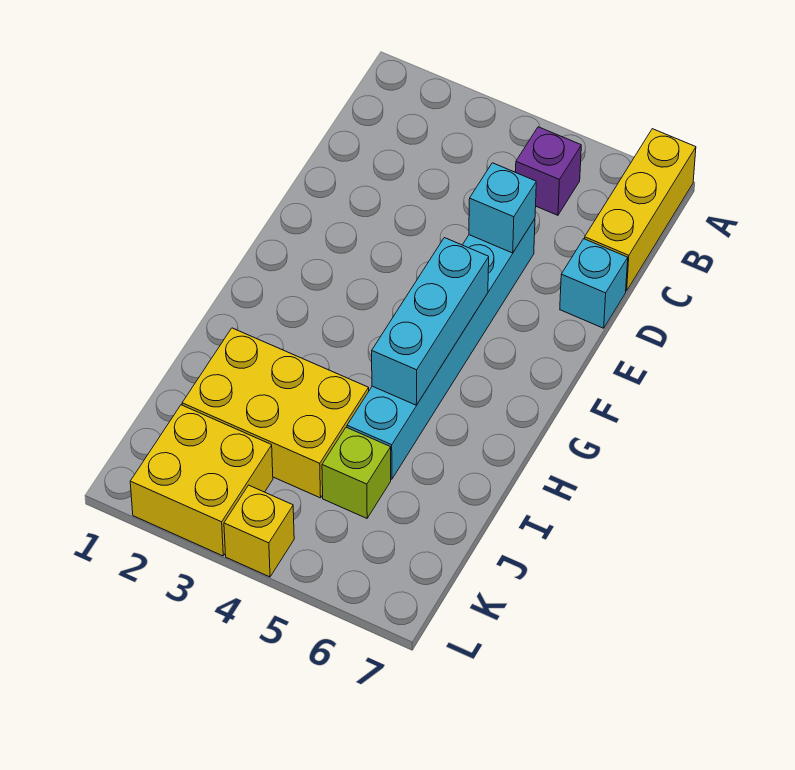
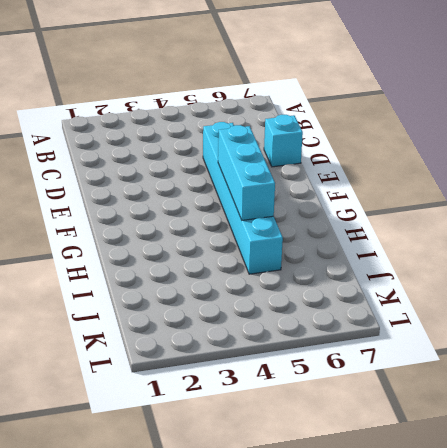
none -> yellow 1x3 brick [585,129,696,291]
none -> purple 1x1 brick [516,127,581,215]

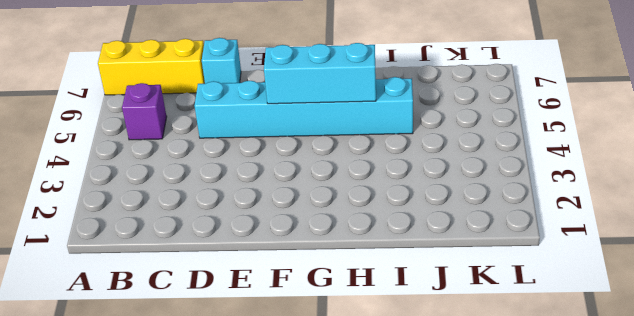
none -> yellow 2x3 brick [182,328,369,498]
none -> lime 1x1 brick [322,427,391,518]

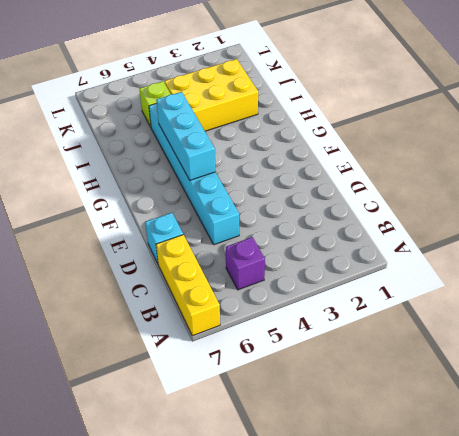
none -> yellow 2x2 brick [130,405,273,556]
none -> yellow 1x1 brick [224,485,294,577]

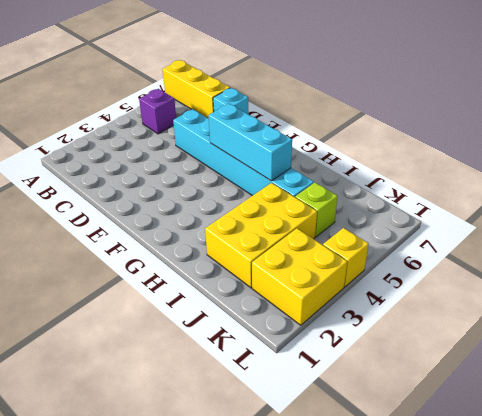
none -> cyan 1x1 brick [469,163,536,253]

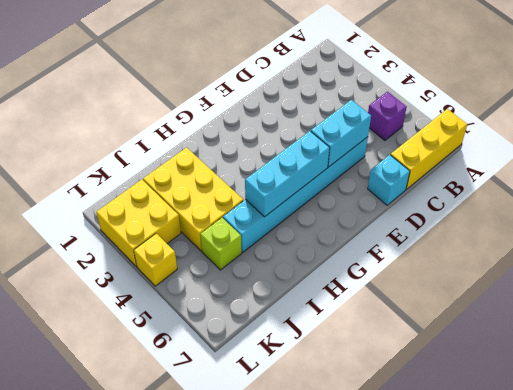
cyan 1x2 brick [311,100,371,167] -> cyan 1x1 brick [469,163,536,253]

